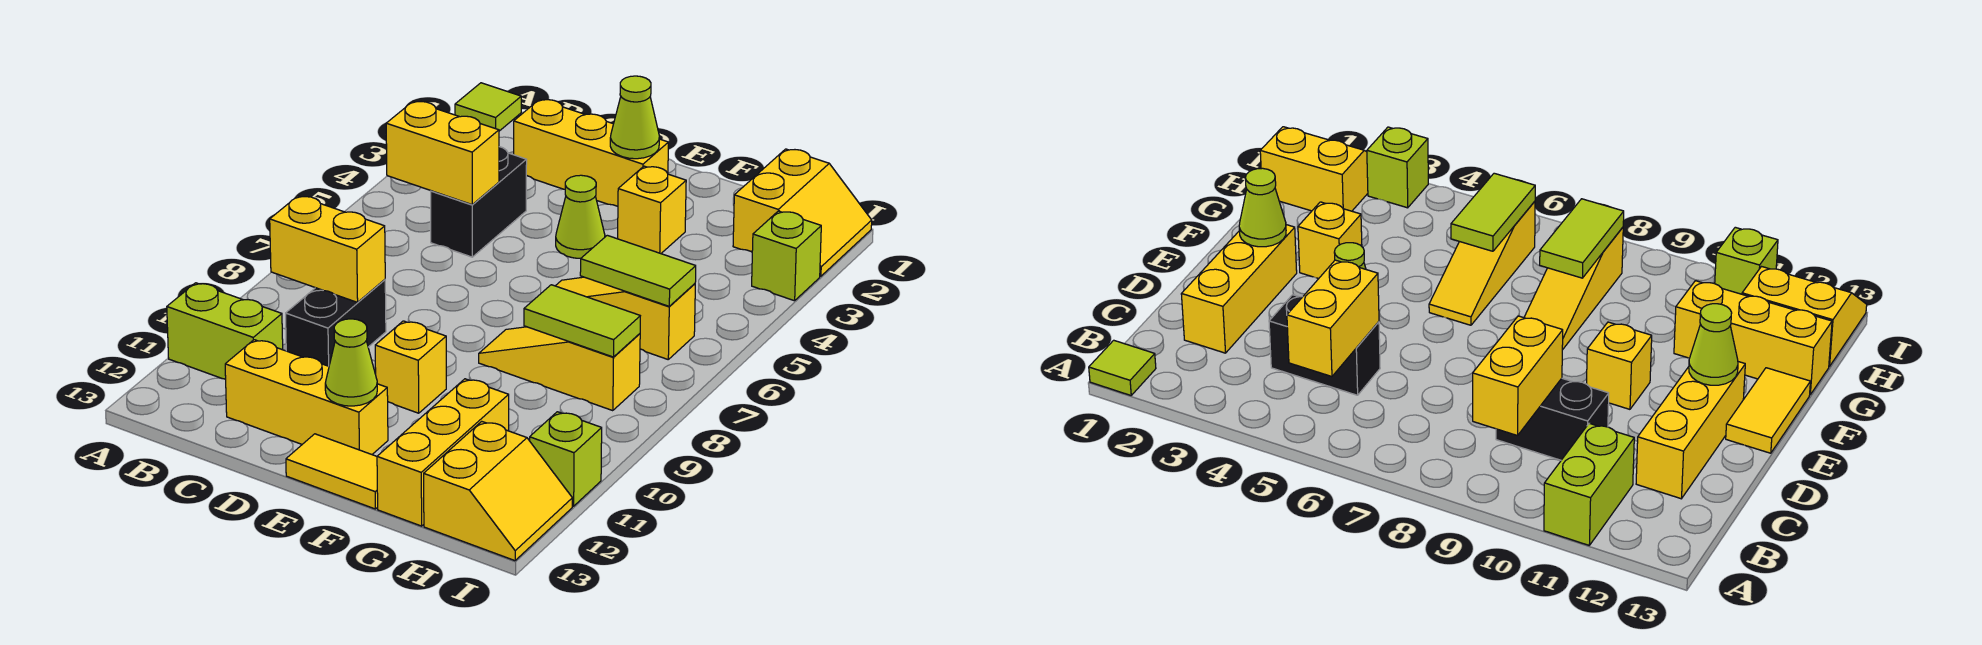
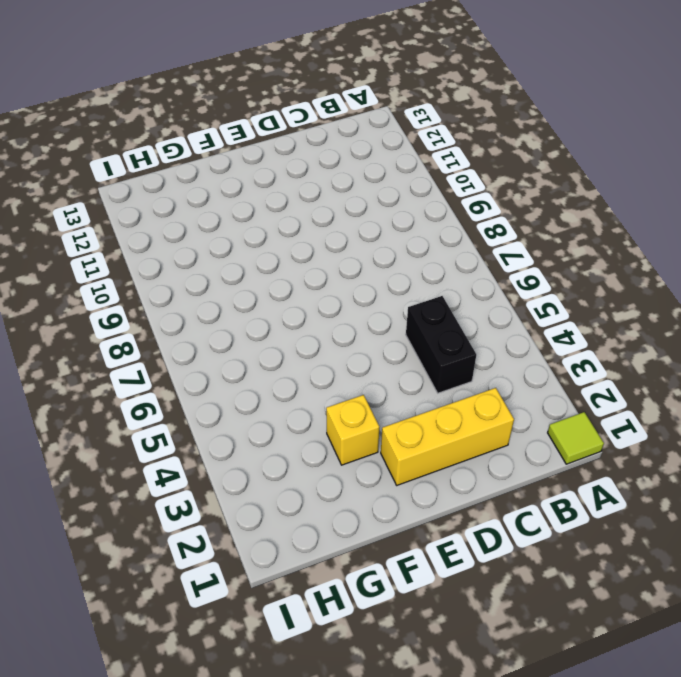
none -> lime 1x2 brick [167,283,283,379]
none -> black 1x2 brick [286,280,386,366]
none -> yellow 1x3 brick [225,340,388,454]

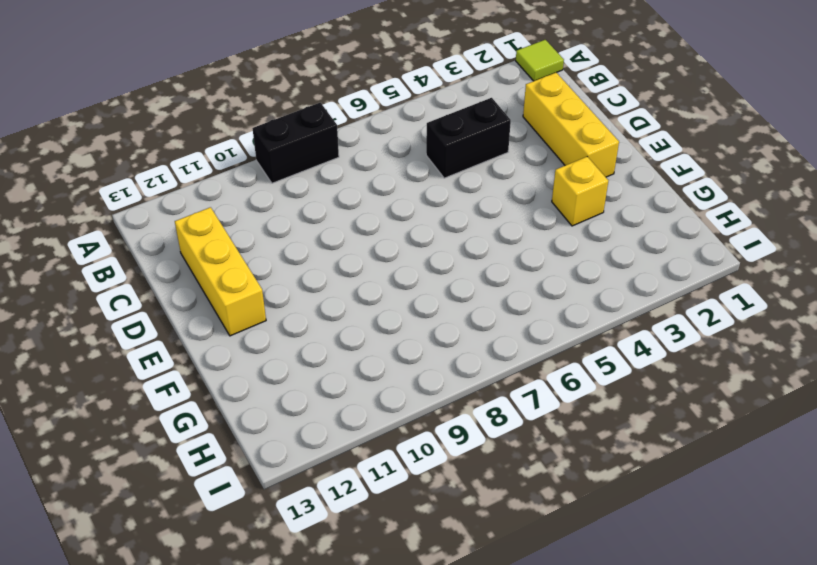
black 1x2 brick [253,103,339,183] -> black 1x2 brick moved to [286,280,386,366]
none -> lime 1x2 brick [167,283,283,379]
none -> lime 1x1 cone [556,175,605,258]
none -> yellow 1x1 brick [375,321,446,413]

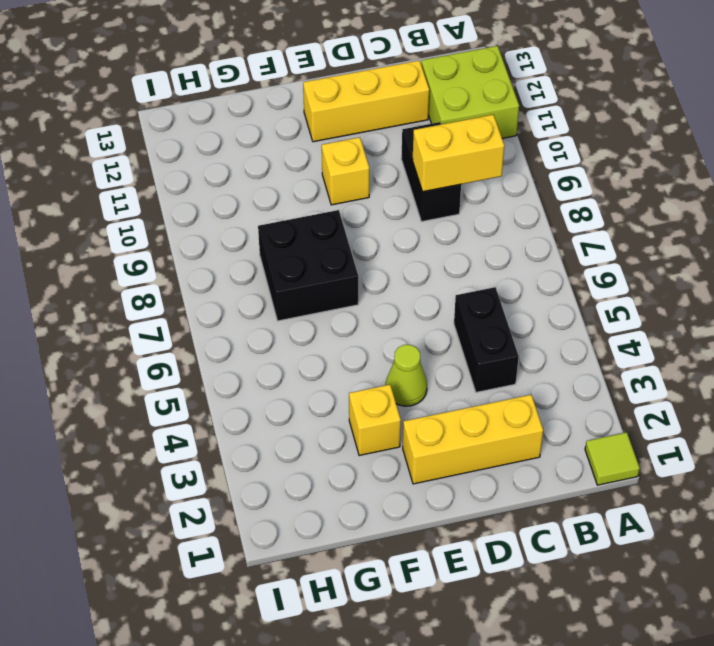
lime 2x2 brick [421,46,519,138] -> lime 1x2 brick [167,283,283,379]
black 2x2 brick [258,210,358,321] -> yellow 1x3 slope [479,327,640,411]
none -> yellow 1x2 tile [286,434,378,509]
none -> yellow 1x3 slope [556,277,695,359]
none -> yellow 1x3 brick [377,379,509,526]

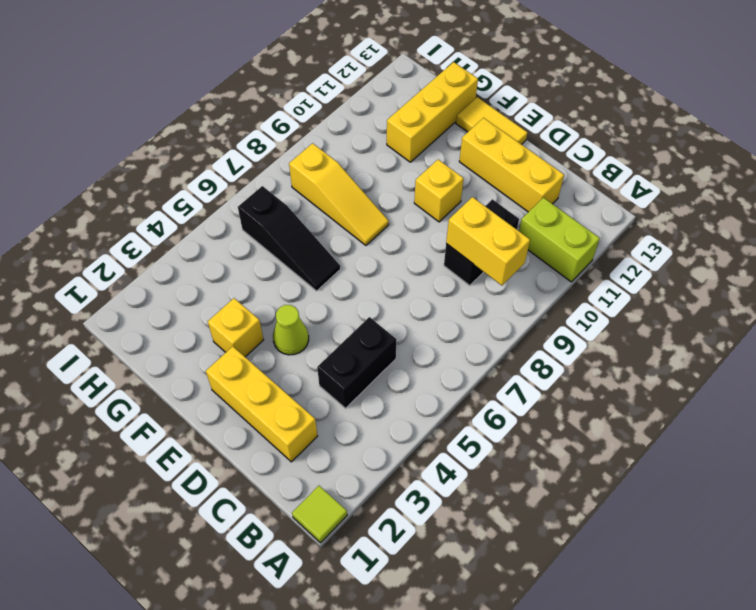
black 1x3 slope [238,186,340,291] -> yellow 1x3 slope [556,277,695,359]
none -> yellow 2x2 slope [733,149,872,276]
none -> yellow 2x2 slope [424,421,572,561]
none -> lime 1x1 brick [752,211,821,301]

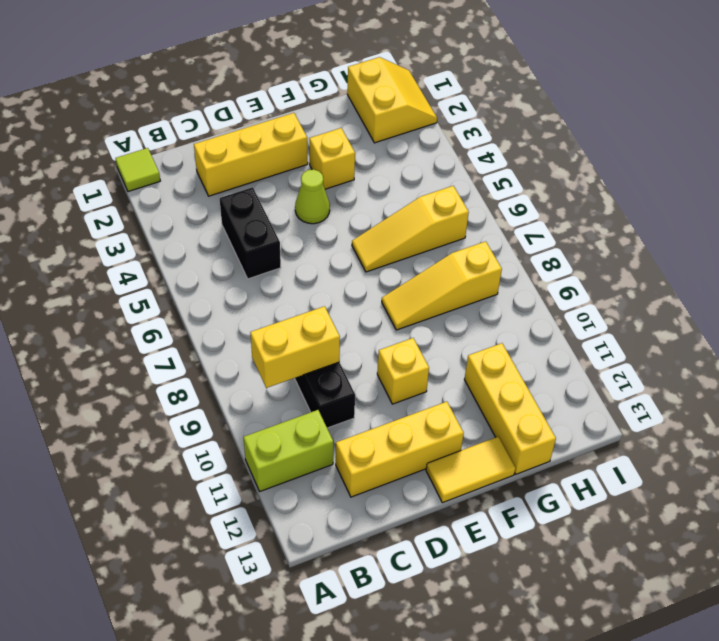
none -> yellow 2x2 slope [424,421,572,561]
none -> lime 1x1 brick [752,211,821,301]
none -> lime 1x1 brick [530,412,602,506]

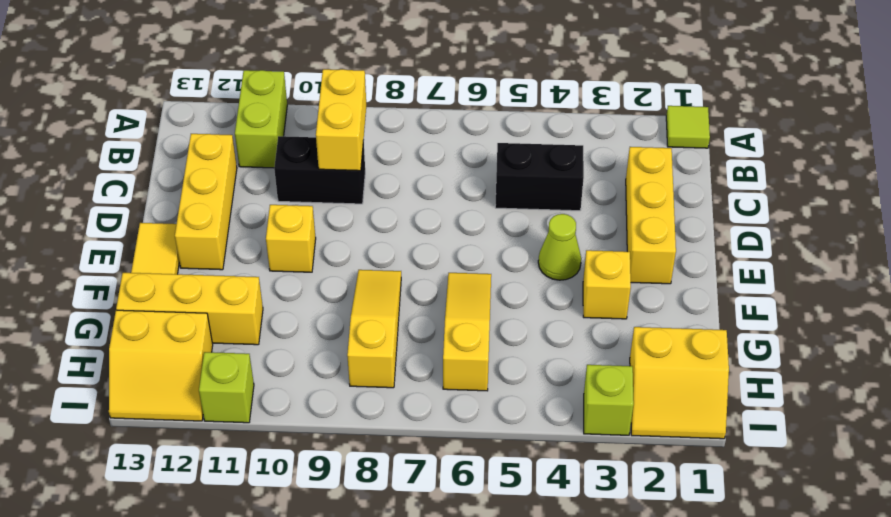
none -> yellow 1x2 brick [386,101,499,205]
none -> lime 1x1 cone [610,76,659,159]
none -> lime 1x1 cone [325,319,377,406]

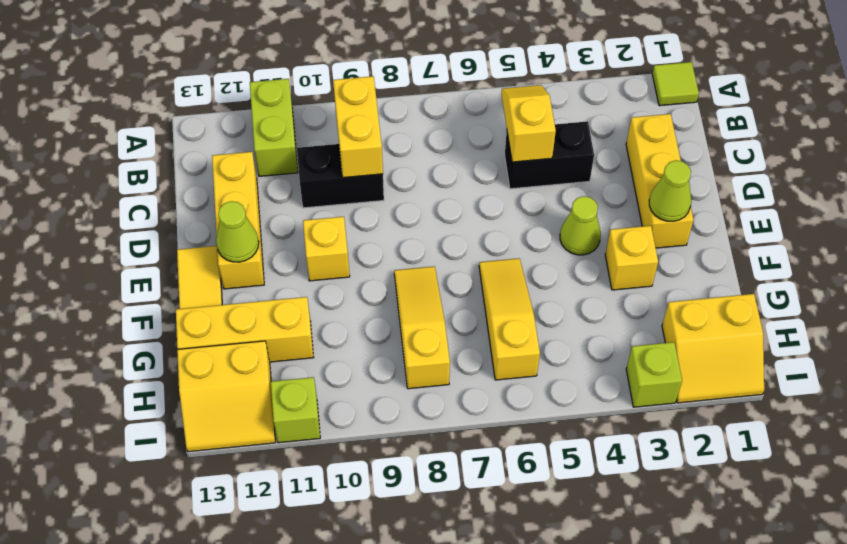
yellow 1x2 slope [501,85,556,162] -> yellow 1x2 brick [386,101,499,205]
none -> lime 1x2 tile [580,235,696,306]
none -> lime 1x2 tile [524,285,640,357]

